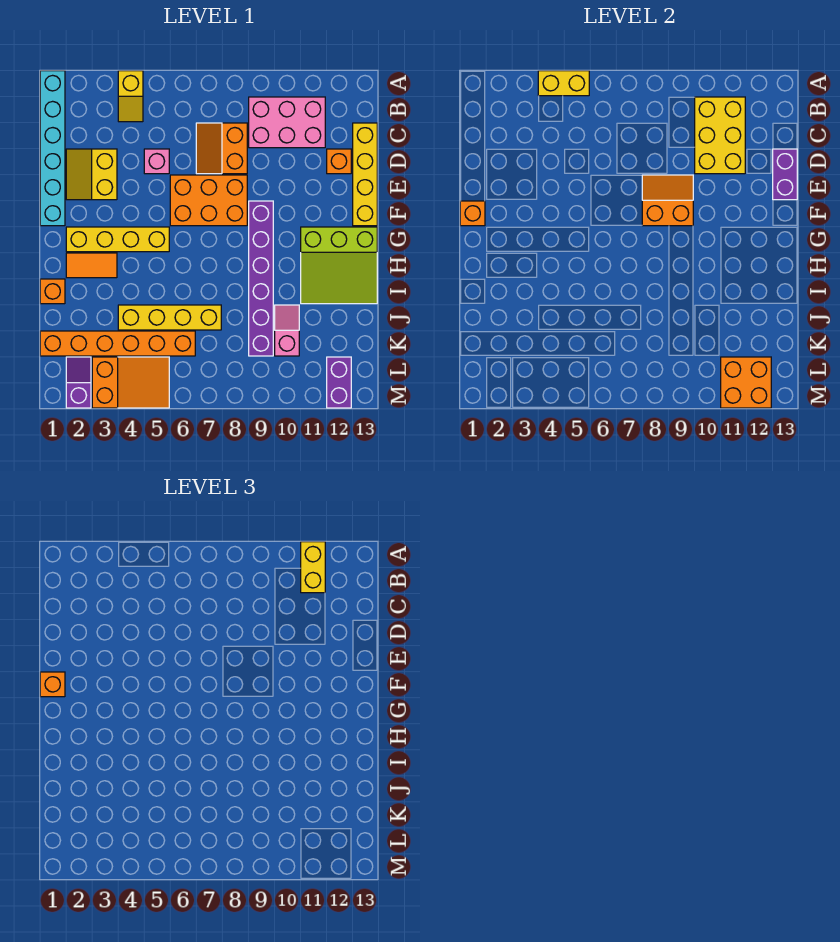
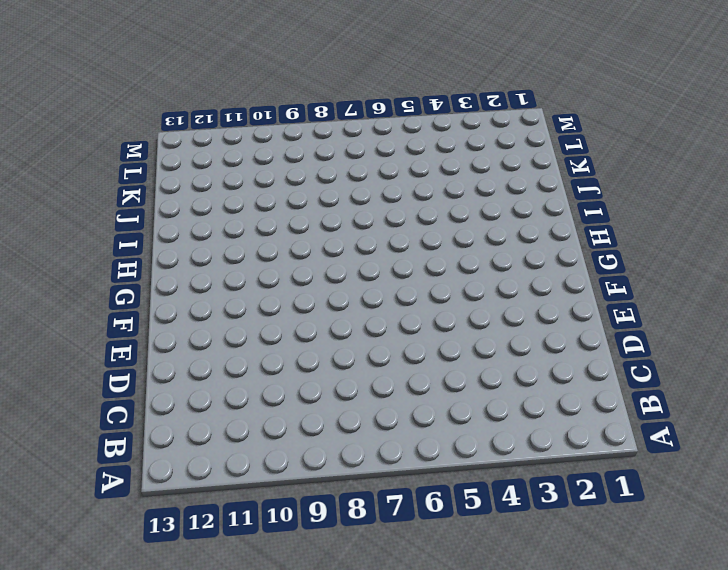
none -> cyan 1x6 brick [40,71,65,226]
none -> yellow 1x2 slope [118,71,143,122]
none -> pink 2x3 brick [249,97,325,148]

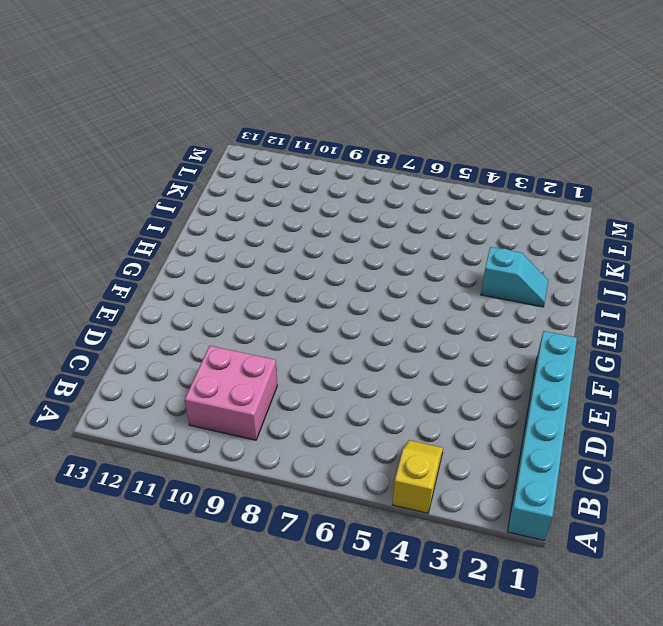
pink 2x2 brick [185,346,277,440] -> pink 2x3 brick [249,97,325,148]
cyan 1x2 slope [481,247,548,307] -> none
none -> orange 2x2 slope [196,123,247,174]
none -> yellow 1x4 brick [353,123,377,226]
none -> yellow 2x2 slope [66,149,117,200]

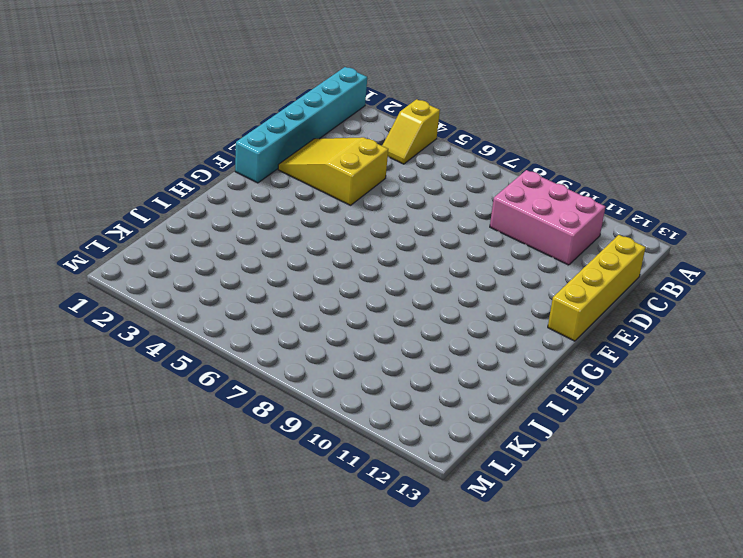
yellow 2x3 slope [278,137,388,205] -> yellow 2x2 slope [66,149,117,200]
none -> orange 2x2 slope [196,123,247,174]
none -> pink 1x1 brick [144,149,169,174]
none -> orange 1x1 brick [327,149,351,174]

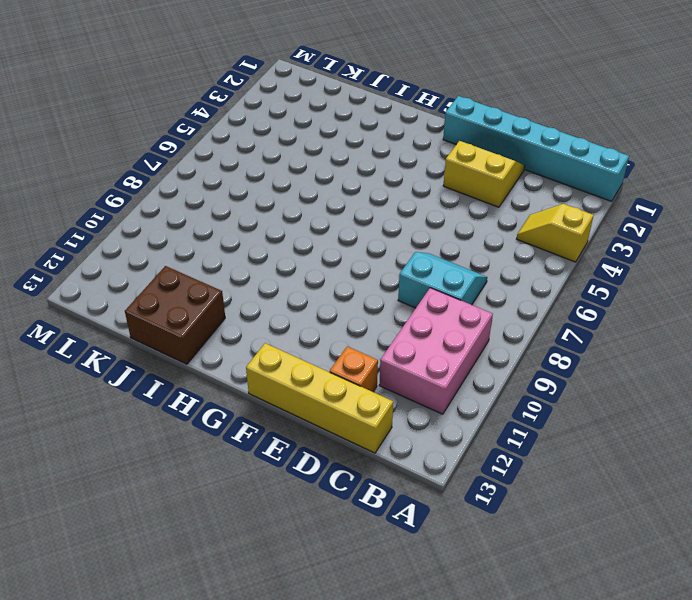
cyan 2x2 slope [398,252,487,308] -> orange 2x2 slope [196,123,247,174]
brown 2x2 brick [125,266,225,364] -> lime 3x3 slope [301,227,377,304]
none -> pink 1x1 brick [144,149,169,174]
none -> orange 2x3 brick [170,175,247,226]
none -> purple 1x6 brick [249,201,273,356]

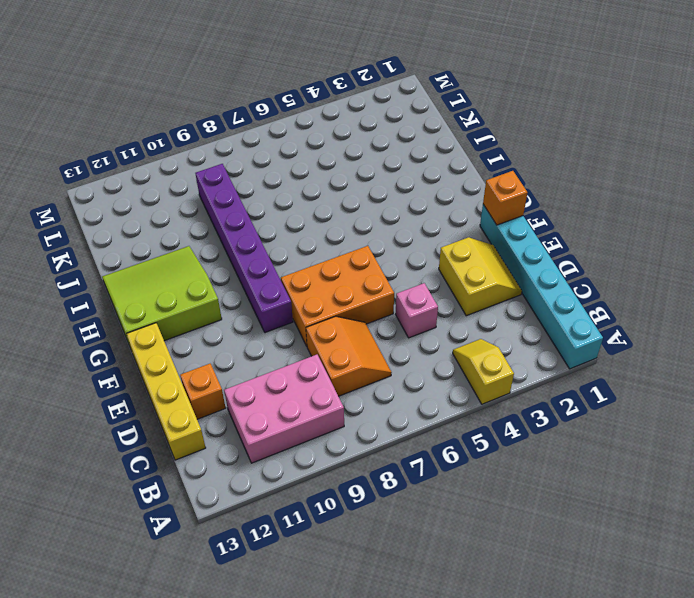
none -> yellow 1x4 brick [66,227,169,252]
none -> orange 1x2 tile [66,253,117,278]
none -> orange 1x1 brick [40,279,65,304]

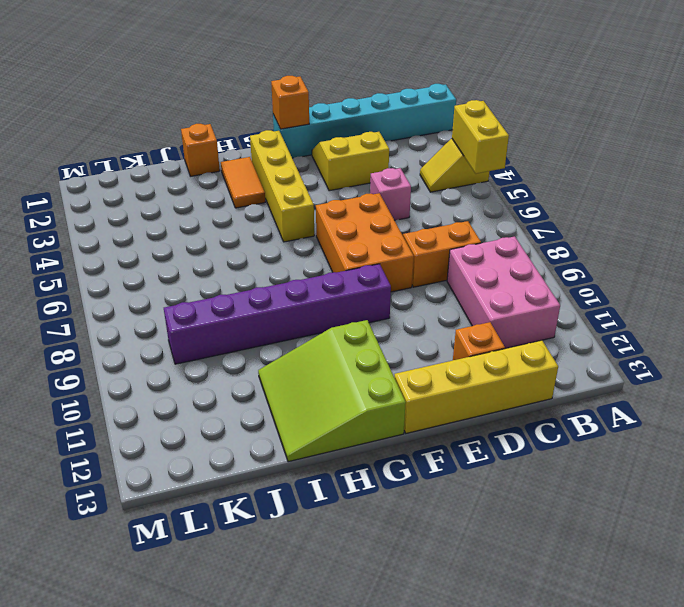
none -> yellow 1x4 brick [118,305,221,330]
none -> pink 1x2 slope [275,305,299,356]
none -> orange 1x6 brick [40,331,195,356]

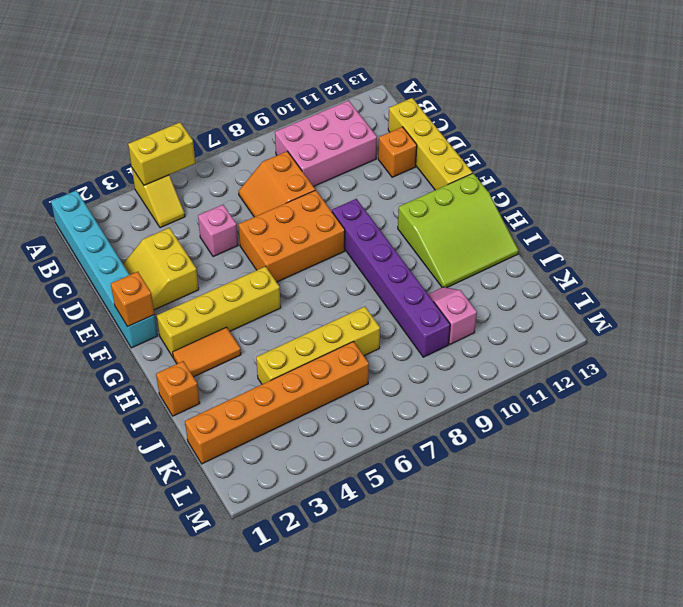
none -> purple 1x2 slope [66,357,91,408]
none -> orange 2x3 slope [92,357,169,408]
none -> purple 1x2 brick [327,357,351,408]

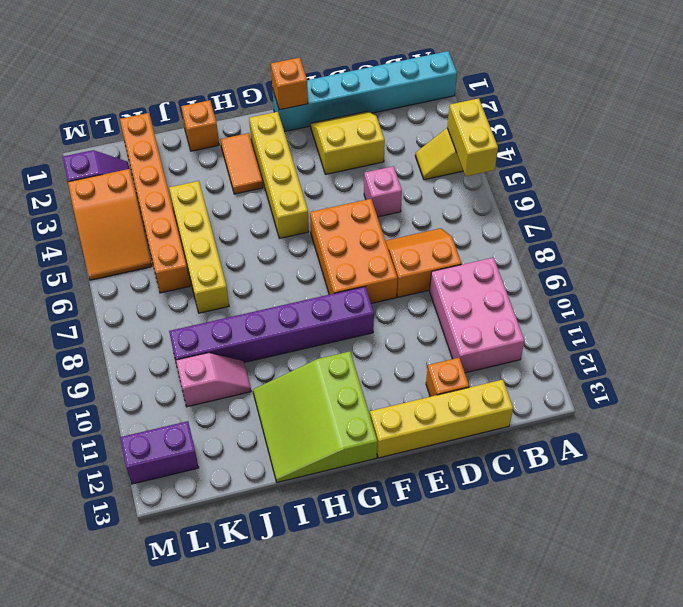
none -> yellow 2x3 brick [695,97,745,174]
none -> purple 1x2 brick [773,149,797,200]
none -> orange 2x2 slope [642,175,693,226]

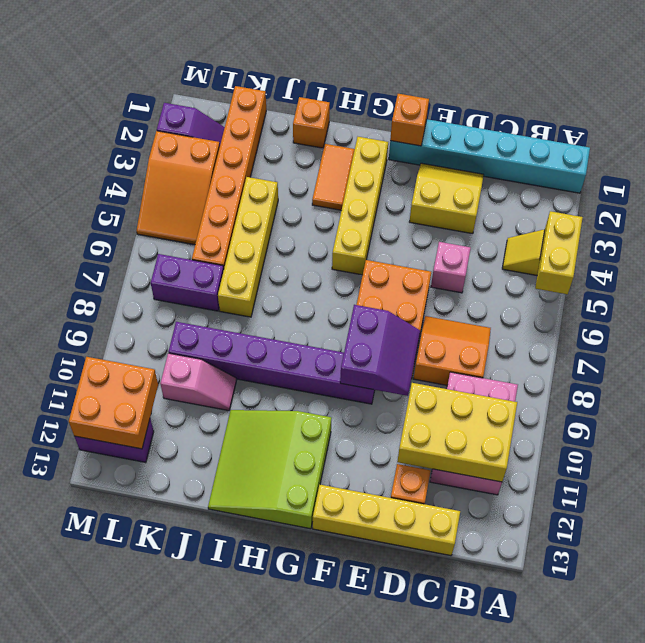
purple 2x2 slope [340,305,420,396] -> orange 2x2 slope [642,175,693,226]
purple 1x2 brick [151,254,224,311] -> purple 1x2 brick moved to [773,149,797,200]
none -> yellow 1x2 brick [301,542,325,593]
none -> orange 1x1 brick [40,672,65,697]

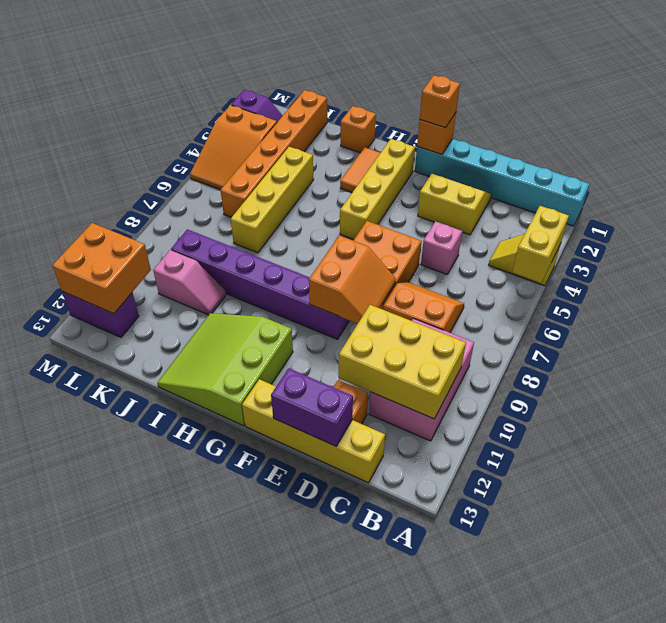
none -> yellow 1x2 brick [301,542,325,593]

